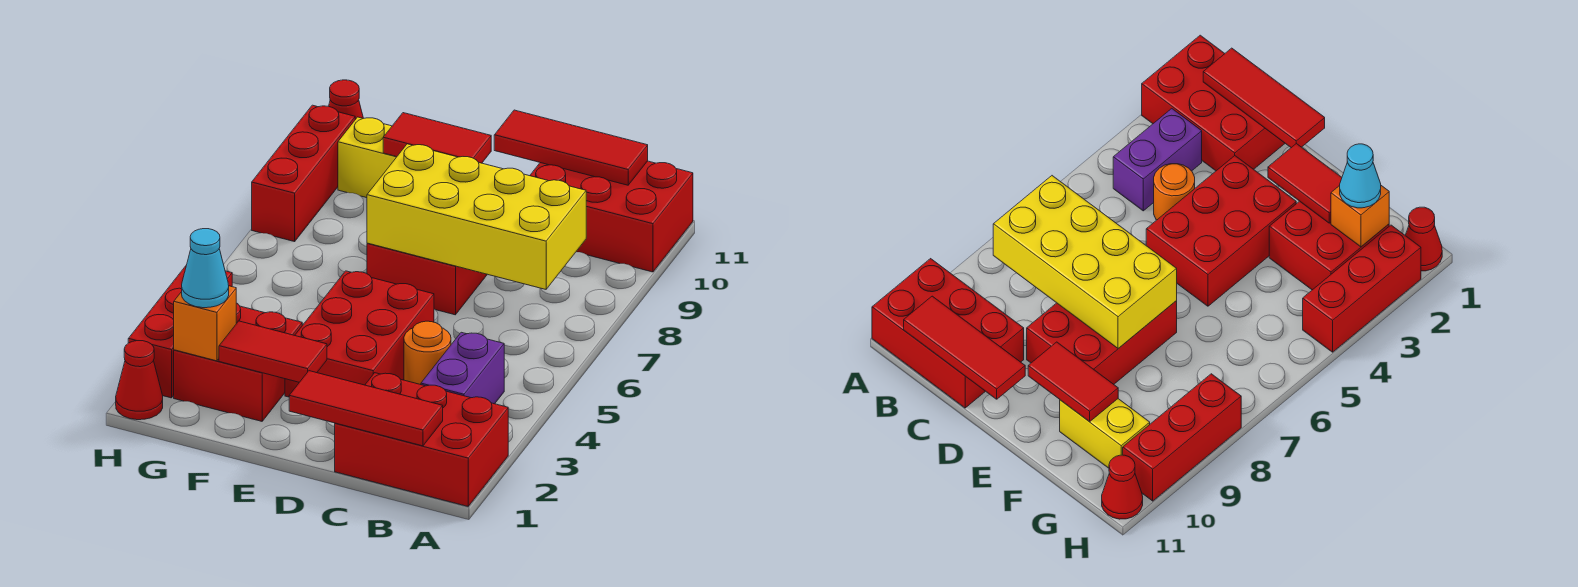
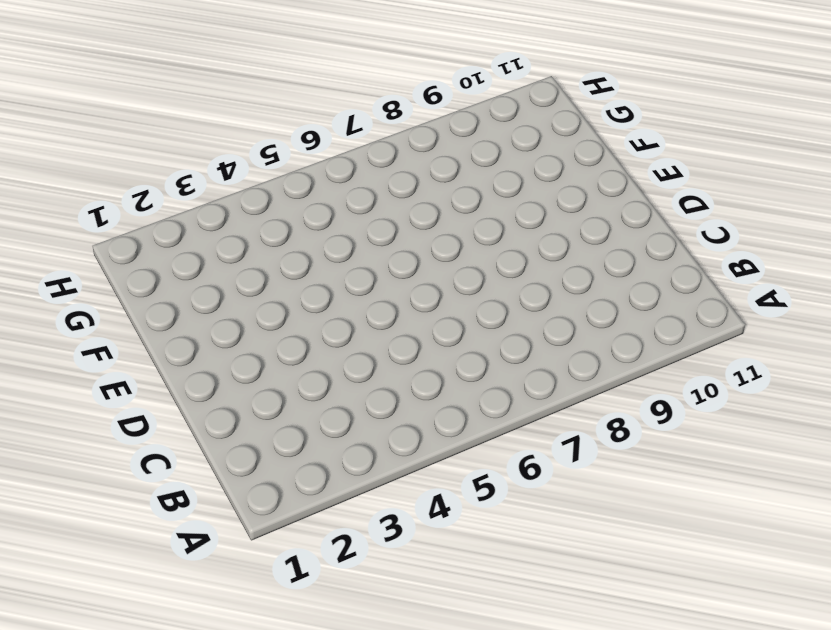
none -> red 2x3 brick [335,373,508,506]
none -> red 2x3 brick [530,161,693,272]
none -> purple 1x2 brick [421,332,504,404]

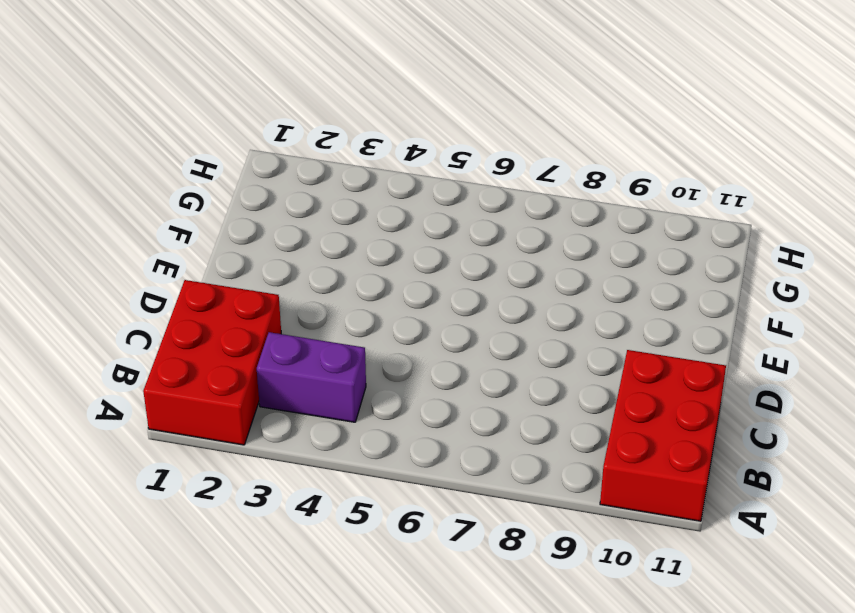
none -> orange 1x1 round brick [404,321,451,385]
none -> red 2x3 brick [285,271,434,397]
none -> red 2x3 brick [367,243,487,315]

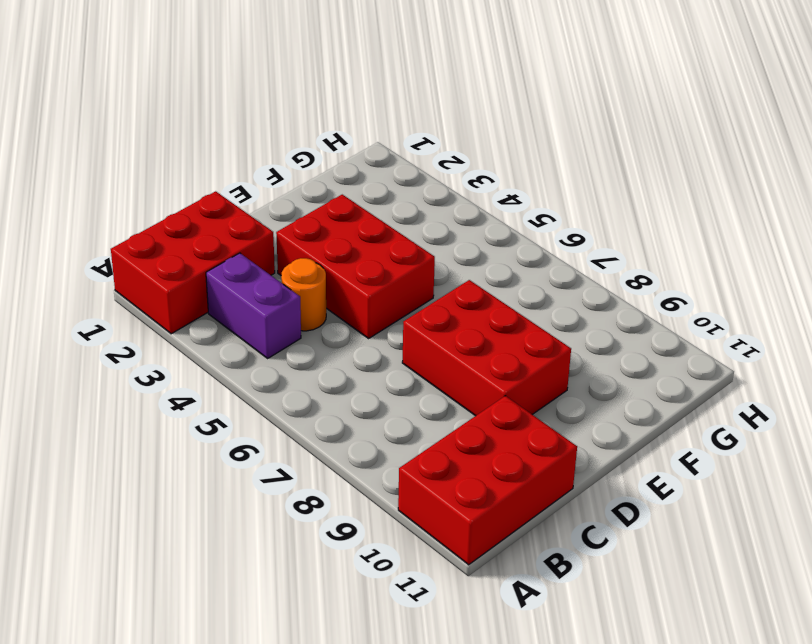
none -> red 2x2 brick [174,303,302,421]
none -> yellow 1x2 brick [338,117,396,198]
none -> red 1x1 cone [116,341,163,420]

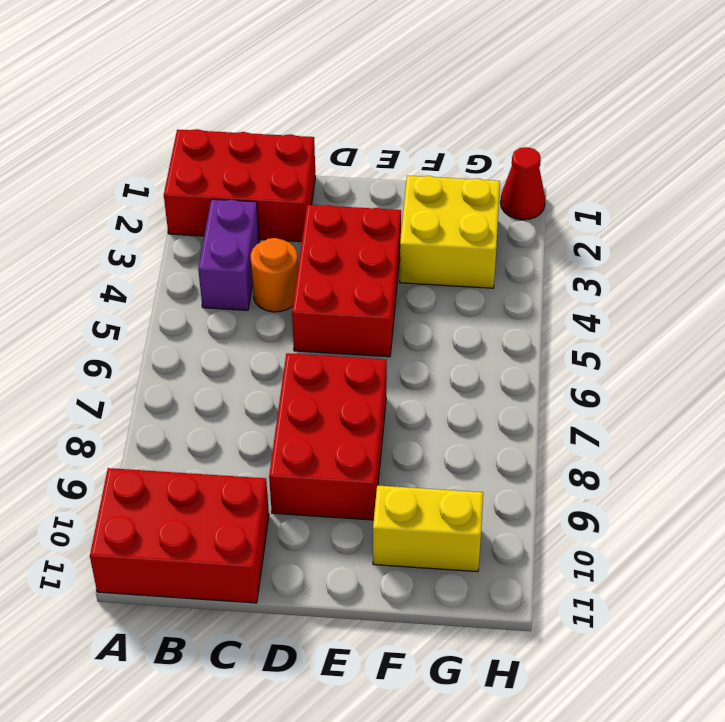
yellow 2x2 brick [400,176,500,288] -> red 2x2 brick [174,303,302,421]
none -> red 1x3 brick [128,266,232,398]
none -> red 1x3 brick [252,105,355,242]
none -> red 1x1 cone [329,80,363,119]

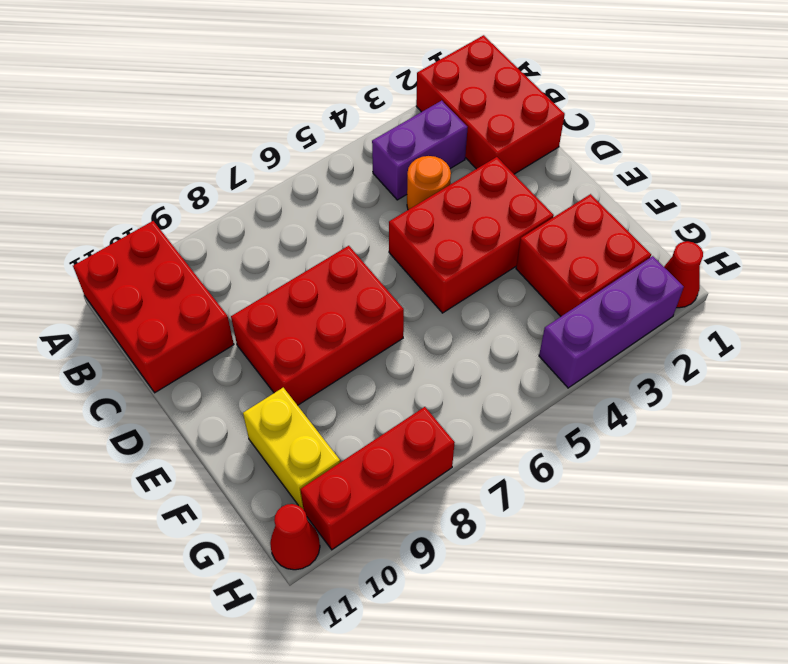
purple 1x3 brick [539,256,684,388] -> red 1x3 brick [128,266,232,398]
none -> red 1x3 tile [289,371,443,446]
none -> yellow 2x4 brick [367,144,586,289]
none -> red 1x3 tile [494,110,648,185]

